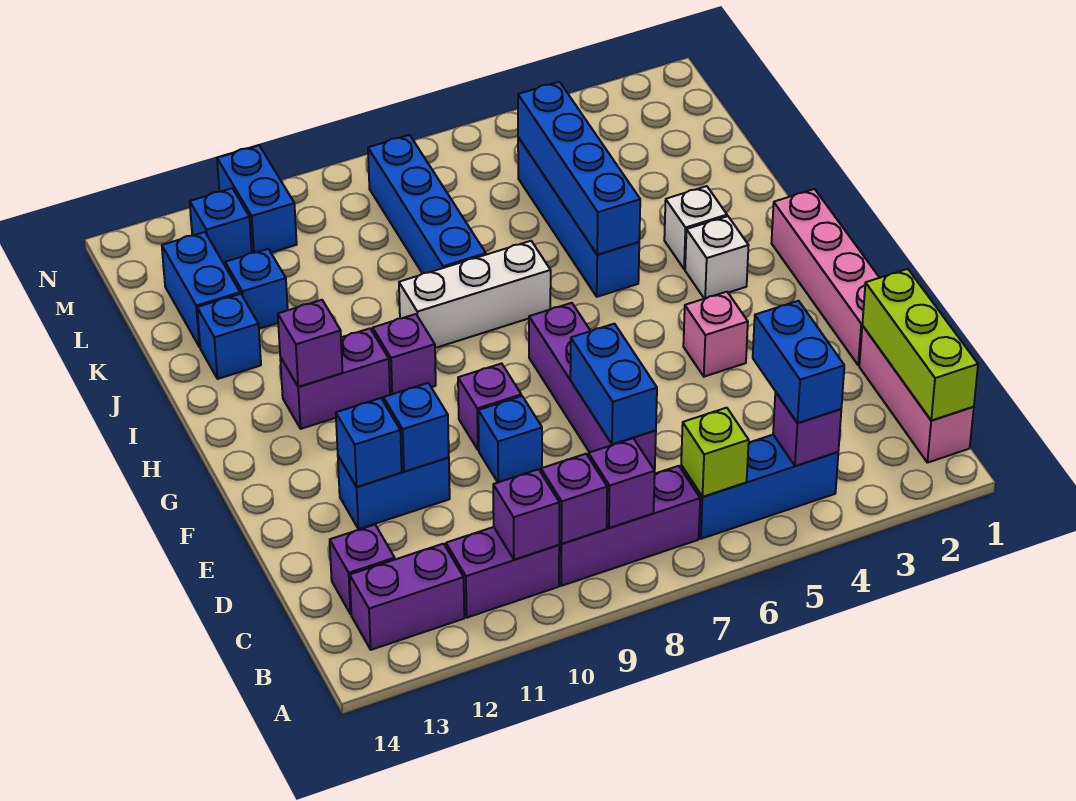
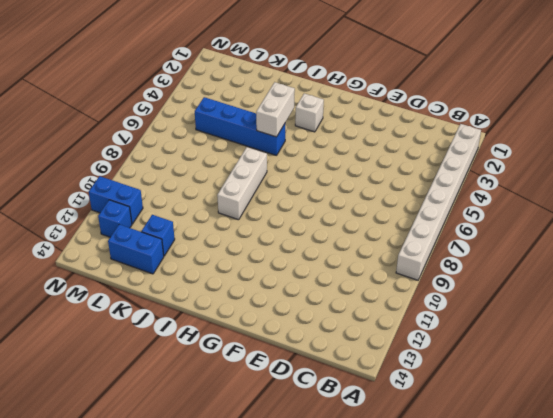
white 1x8 brick [396,124,481,280] -> none
white 1x2 brick [256,82,295,137] -> blue 1x4 brick [518,82,640,255]
none -> pink 1x3 brick [859,326,974,463]
none -> blue 1x3 brick [681,435,838,539]
none -> purple 1x3 brick [559,466,700,586]
none -> purple 1x2 brick [446,527,559,618]

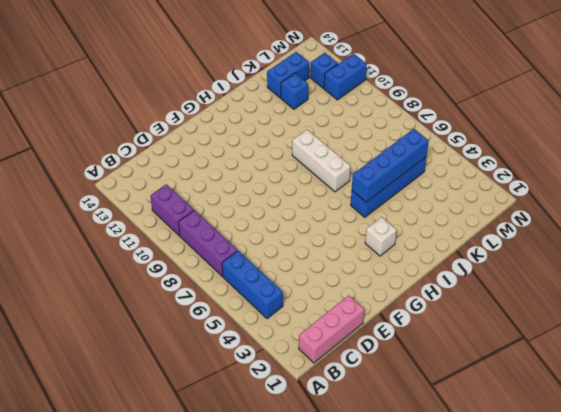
none -> purple 1x2 brick [350,544,464,650]
none -> purple 1x1 brick [330,525,395,614]
none -> purple 1x4 brick [529,303,656,470]
none -> pink 1x4 brick [771,189,879,365]

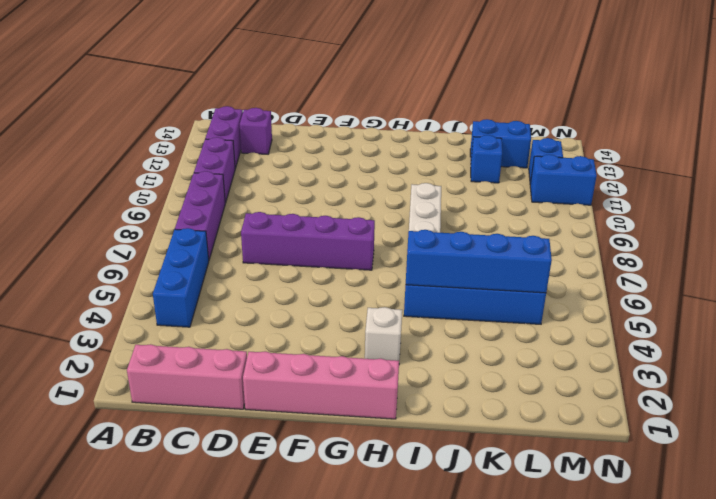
none -> blue 1x1 brick [478,396,542,482]
none -> blue 1x2 brick [338,456,450,529]
none -> pink 1x1 brick [683,292,748,377]
none -> purple 1x1 brick [458,363,521,450]

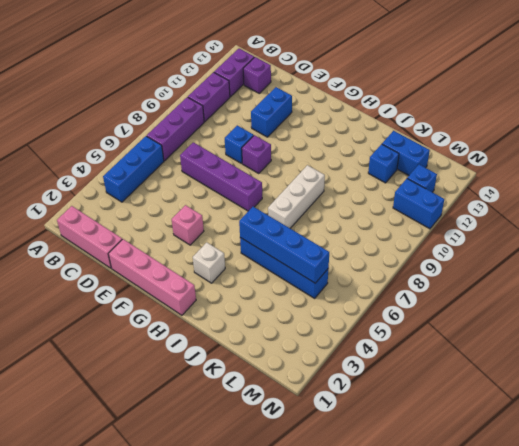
none -> purple 1x1 brick [373,314,436,395]
none -> purple 1x2 brick [280,328,390,429]
none -> white 1x1 brick [664,186,727,269]
none -> blue 1x4 brick [368,135,486,274]

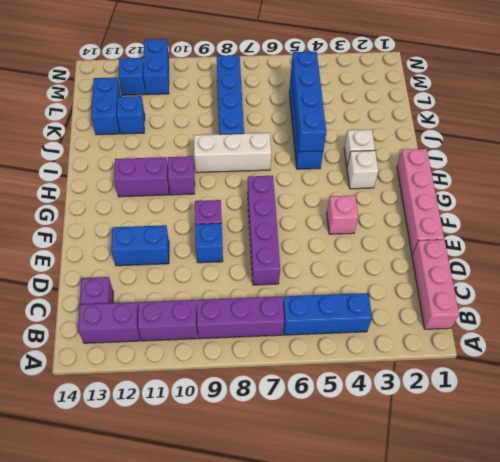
none -> blue 1x1 brick [197,294,261,379]
none -> lime 1x3 brick [862,269,978,421]
none -> purple 1x1 brick [773,392,841,466]
none -> lime 1x1 brick [681,408,749,497]

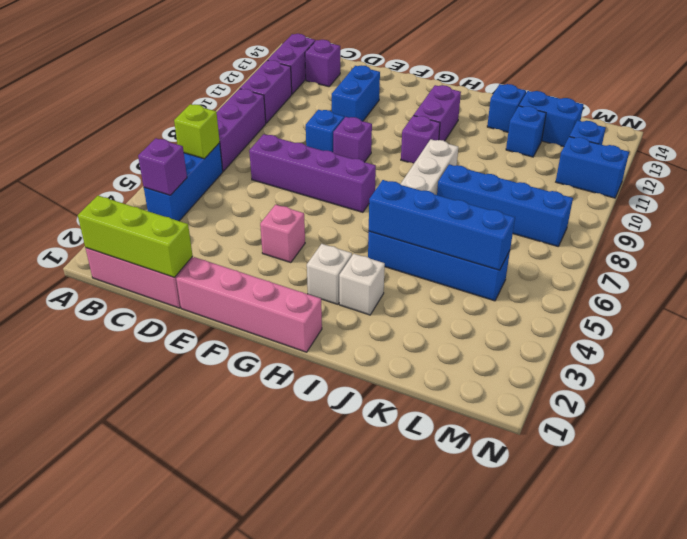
none -> purple 1x1 brick [589,438,655,528]
none -> purple 1x1 brick [541,454,607,544]
none -> purple 1x1 brick [493,469,559,560]
none -> blue 1x2 brick [570,324,657,444]

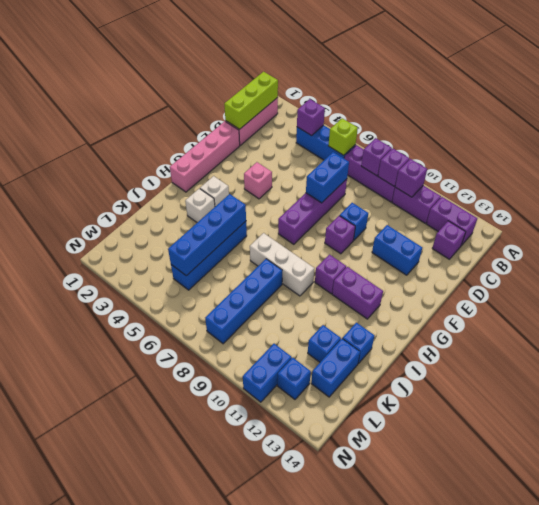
none -> blue 1x1 brick [383,383,449,472]
none -> blue 1x1 brick [336,398,402,487]
none -> purple 1x1 brick [278,300,343,387]
none -> blue 1x2 brick [753,301,844,423]

